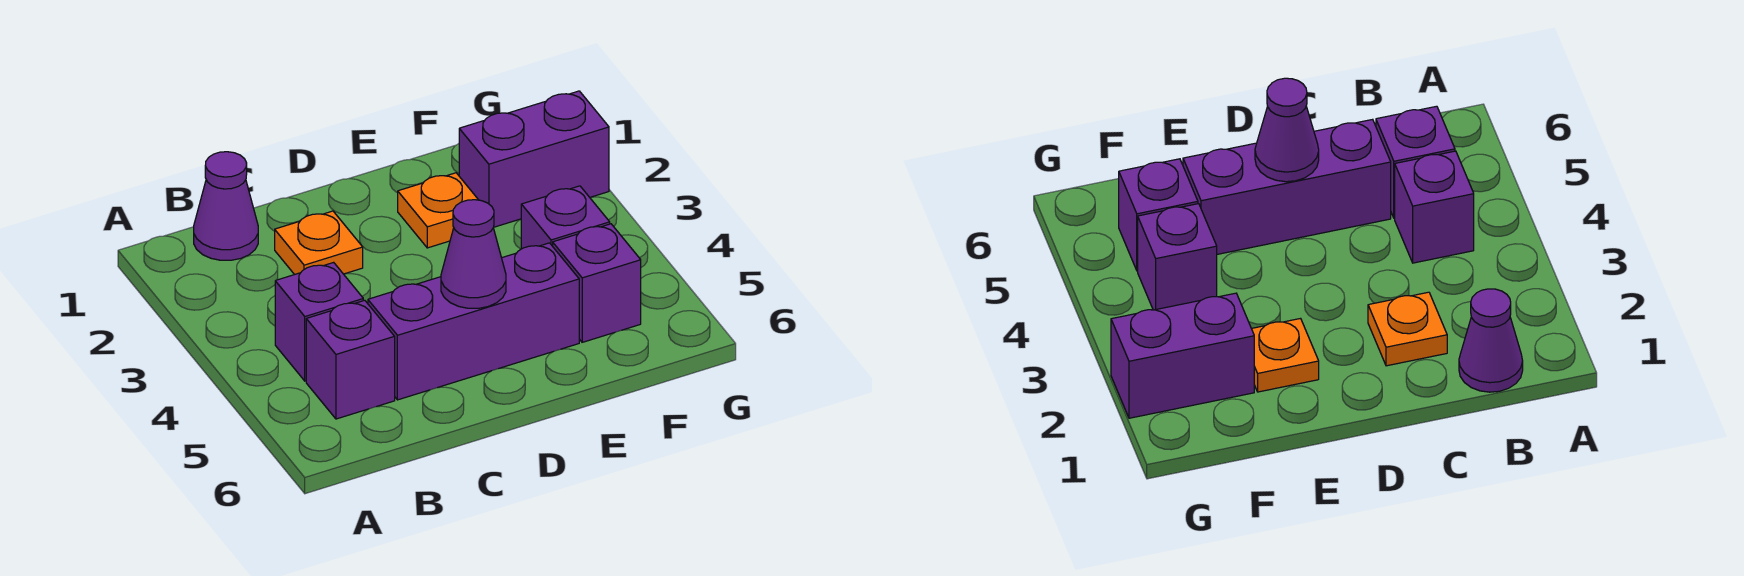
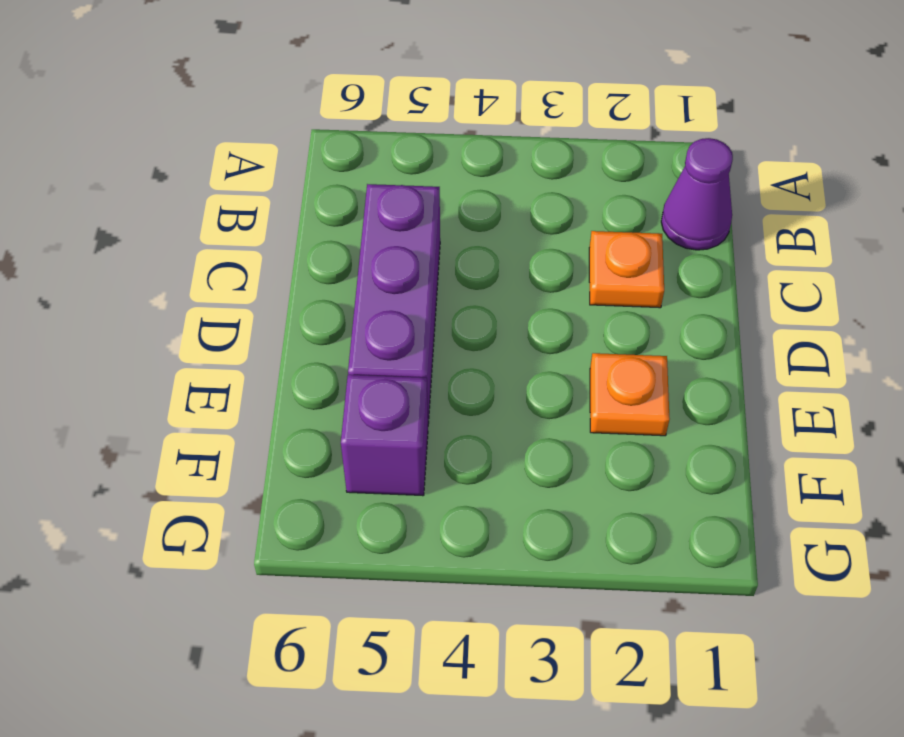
none -> purple 1x1 brick [275,262,363,381]
none -> purple 1x1 brick [306,300,395,419]

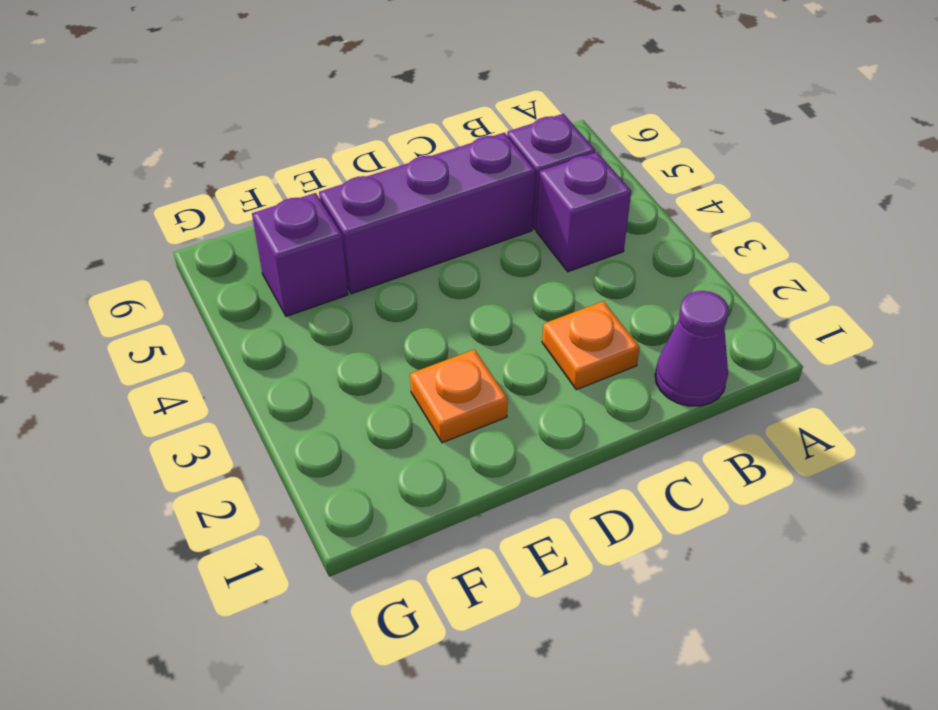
none -> purple 1x2 brick [459,91,609,227]
none -> purple 1x1 brick [521,186,610,249]

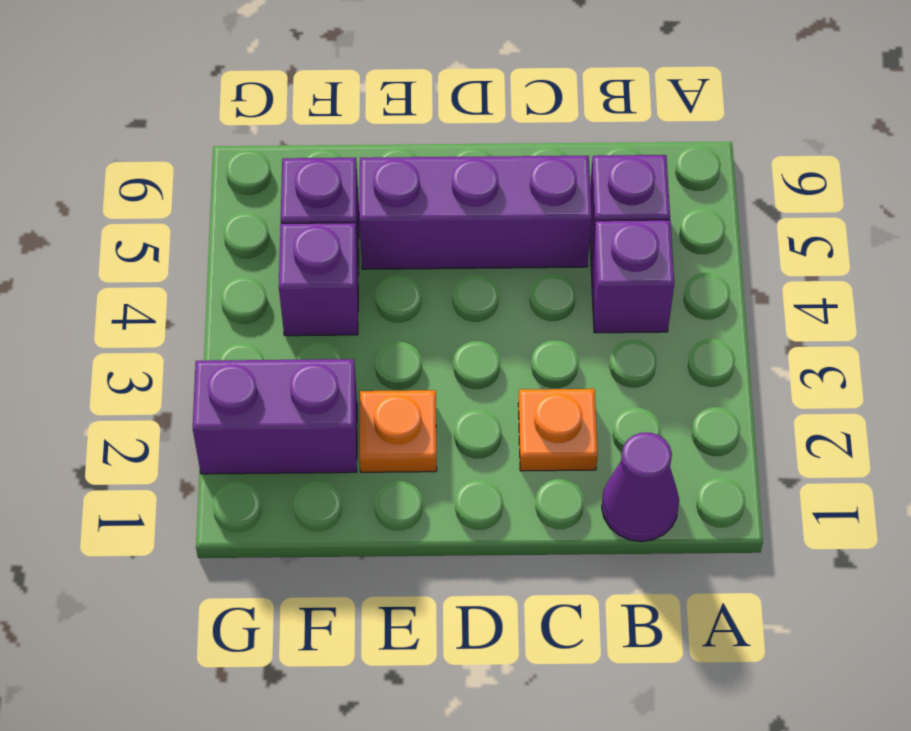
none -> purple 1x1 cone [441,200,506,308]

